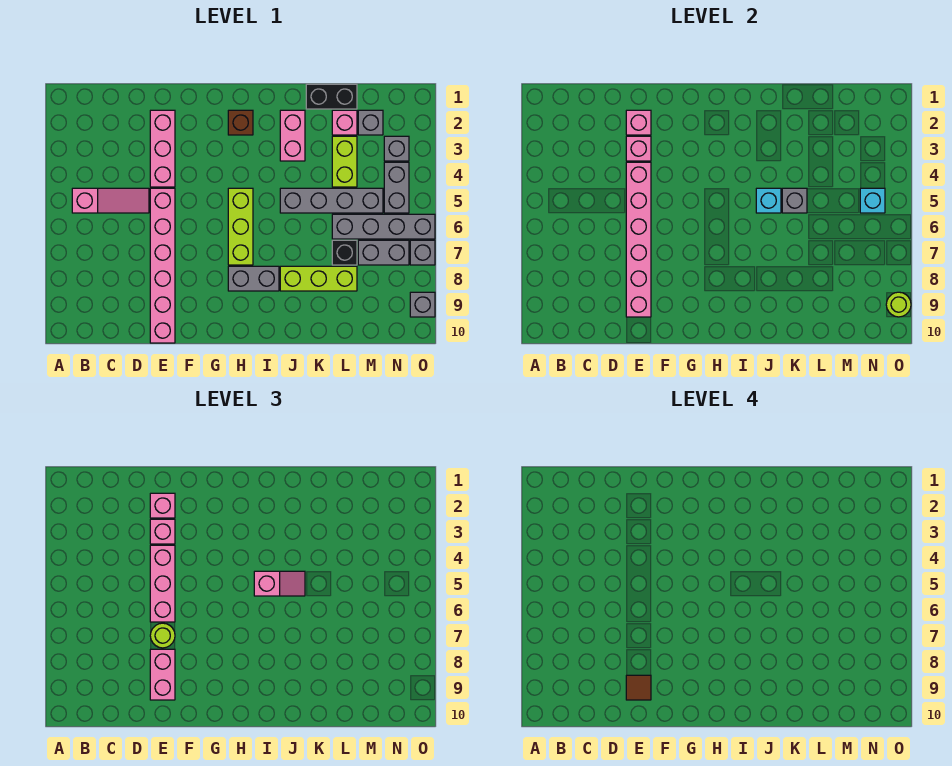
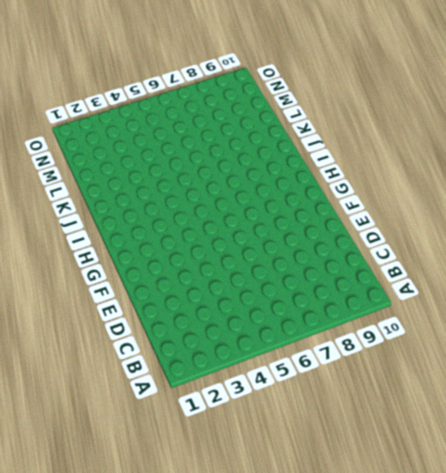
none -> pink 1x3 slope [72,188,149,213]
none -> pink 1x3 brick [150,110,175,187]
none -> pink 1x6 brick [150,188,175,343]
none -> brown 1x1 brick [228,110,253,135]

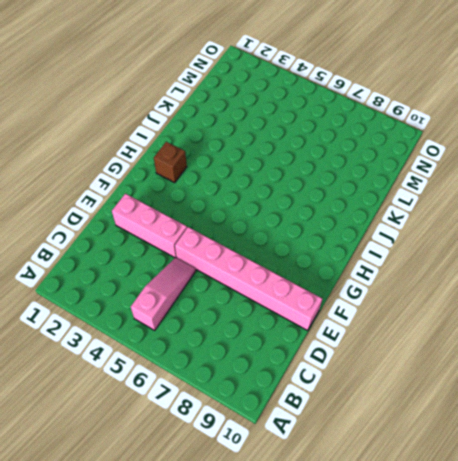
none -> lime 1x3 brick [228,188,253,265]
none -> grey 1x2 brick [228,266,279,291]
none -> pink 1x2 brick [280,110,305,161]
none -> grey 1x4 brick [280,188,383,213]

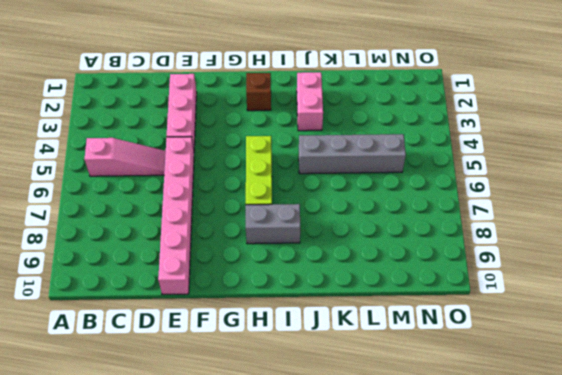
none -> lime 1x3 brick [280,266,357,291]
none -> black 1x2 brick [306,84,357,109]
none -> pink 1x1 brick [332,110,357,135]
none -> lime 1x2 brick [332,136,357,187]

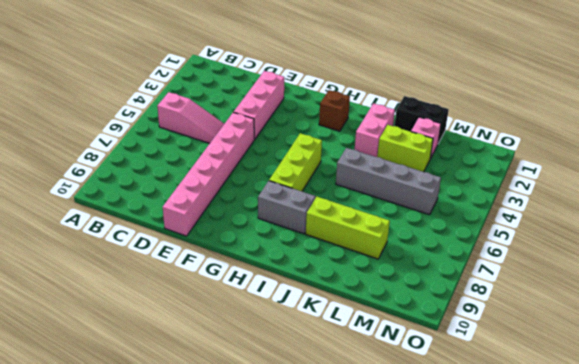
lime 1x2 brick [377,125,433,172] -> lime 1x2 brick turned to [332,136,357,187]
none -> grey 1x4 brick [332,214,435,239]
none -> black 1x1 brick [332,240,357,265]
none -> grey 1x1 brick [358,110,383,135]
none -> grey 1x2 brick [358,240,409,265]

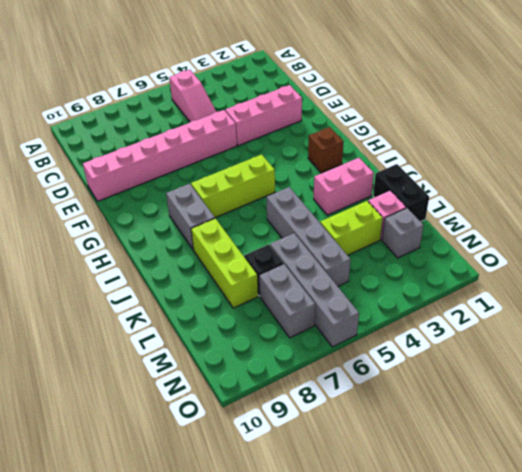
none -> grey 1x1 brick [384,136,409,161]
none -> grey 1x2 brick [384,162,409,213]
none -> grey 1x1 brick [410,240,435,265]
none -> grey 1x1 brick [410,292,435,317]

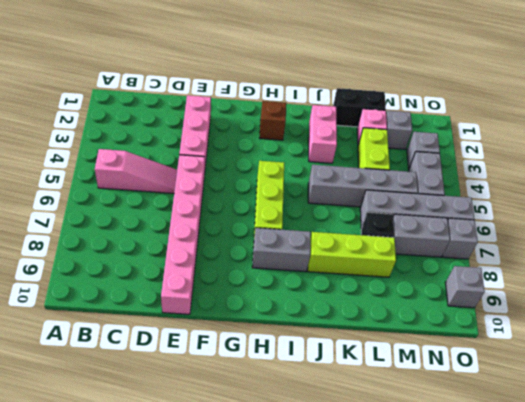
none -> pink 1x1 brick [626,110,651,135]
none -> pink 1x1 brick [626,136,651,161]
none -> pink 1x6 brick [626,162,651,317]
none -> cyan 1x1 brick [756,188,781,213]

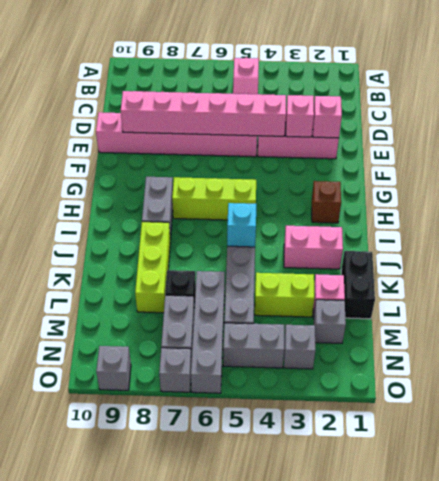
none -> grey 1x1 brick [782,188,807,213]
none -> cyan 1x1 brick [860,188,885,213]
none -> lime 1x1 round brick [886,292,911,317]
none -> pink 1x1 brick [150,493,175,518]

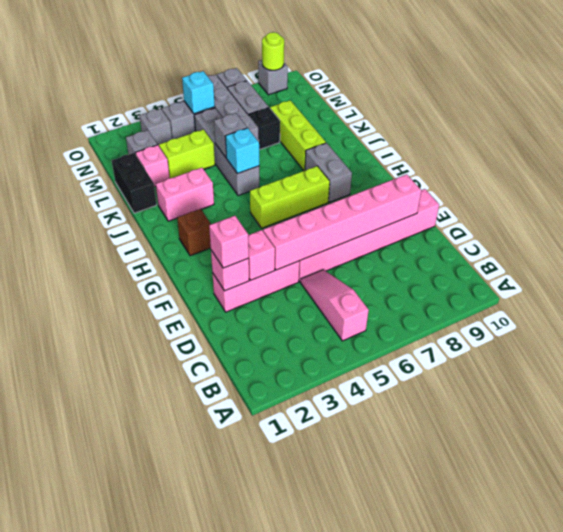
none -> pink 1x1 brick [150,519,175,544]
none -> pink 1x3 brick [150,545,175,622]
none -> lime 1x1 round brick [150,623,175,648]
none -> pink 1x2 brick [150,649,175,700]

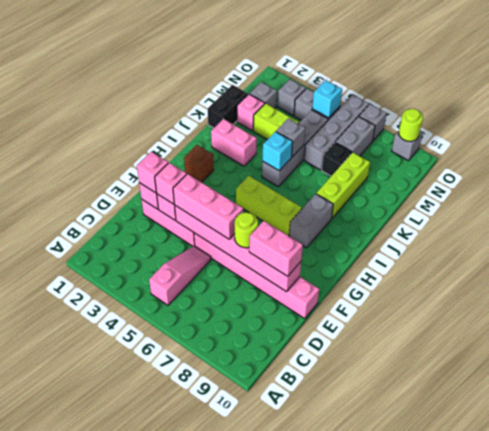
none -> pink 1x2 slope [254,571,305,596]
none -> brown 1x1 tile [626,675,651,700]

